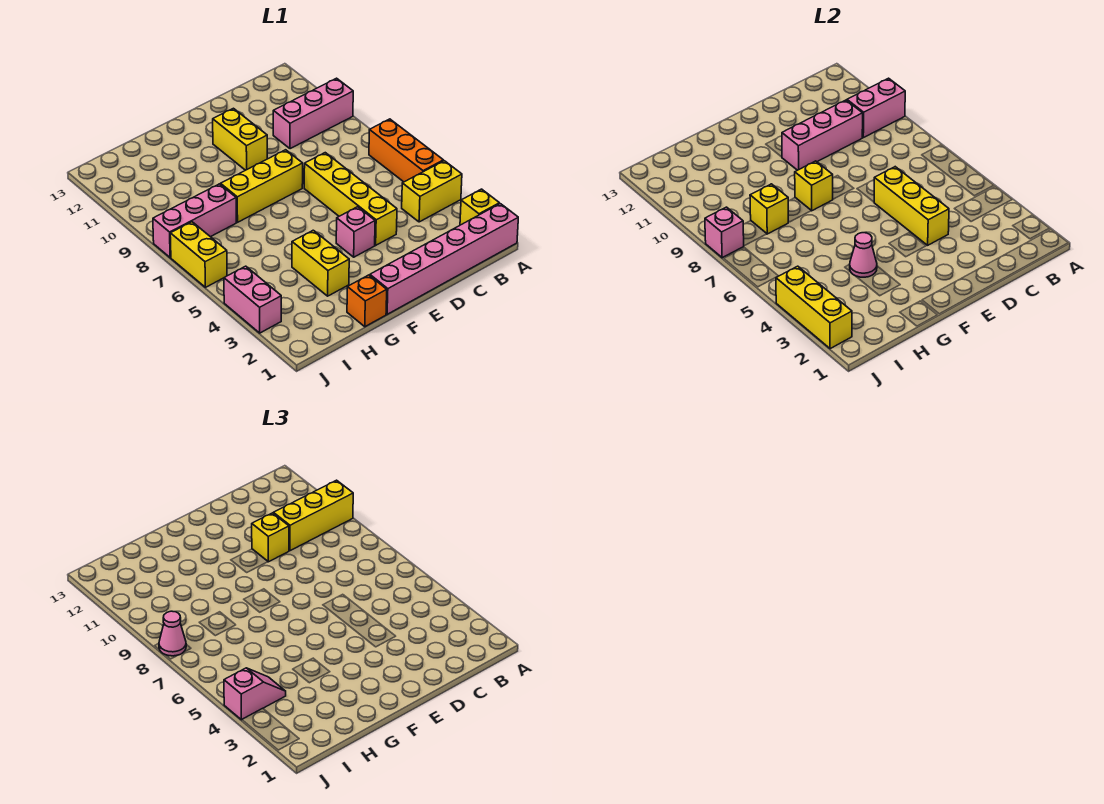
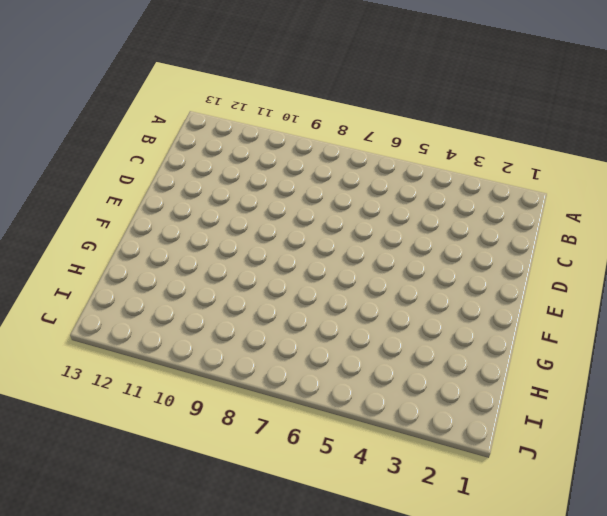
none -> pink 1x6 brick [370,204,518,314]
none -> yellow 1x1 brick [460,189,499,225]
none -> yellow 1x2 brick [402,161,462,222]

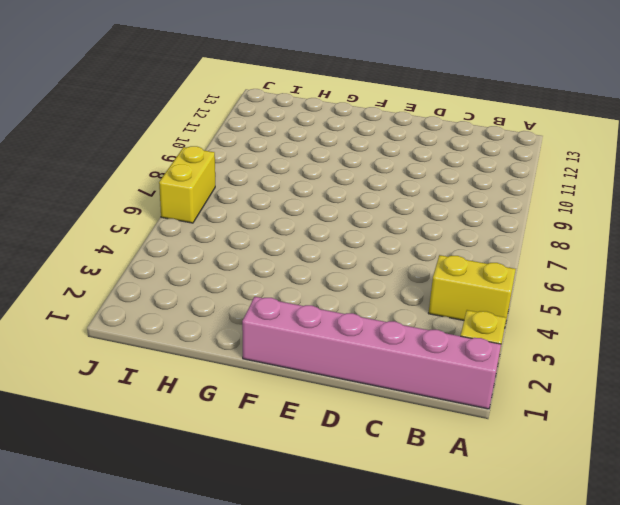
none -> orange 1x3 brick [369,119,443,182]
none -> pink 1x3 brick [273,78,353,149]
none -> yellow 1x4 brick [304,153,397,245]

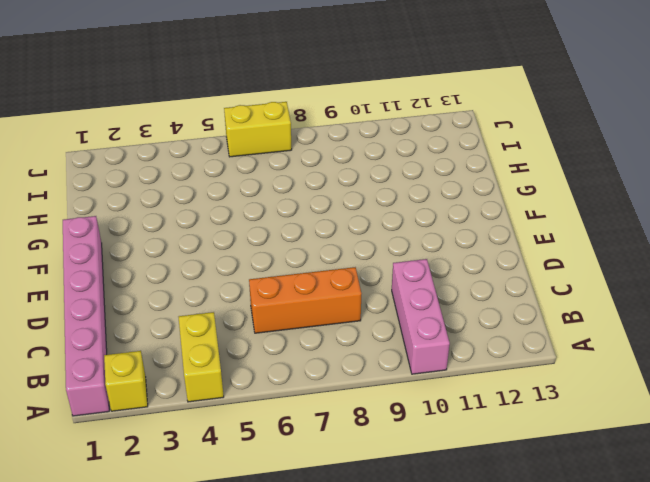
orange 1x3 brick [249,267,361,333] -> orange 1x3 brick moved to [369,119,443,182]
none -> yellow 1x4 brick [304,153,397,245]
none -> pink 1x1 brick [336,207,375,257]
none -> yellow 1x3 brick [221,150,303,222]

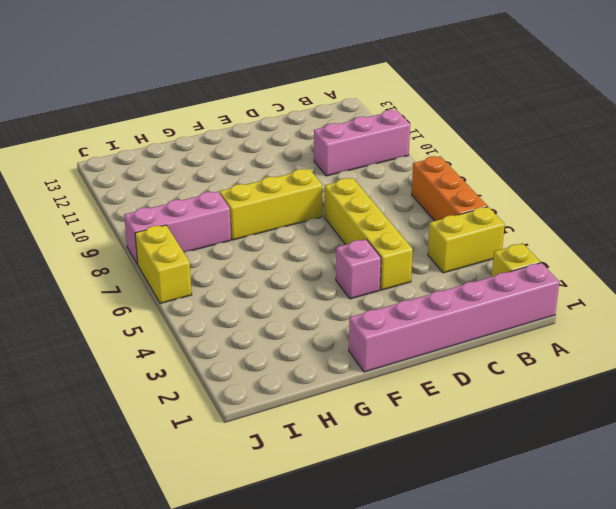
none -> yellow 1x2 brick [213,108,267,170]
none -> orange 1x1 brick [347,275,387,327]
none -> yellow 1x2 brick [292,230,349,296]

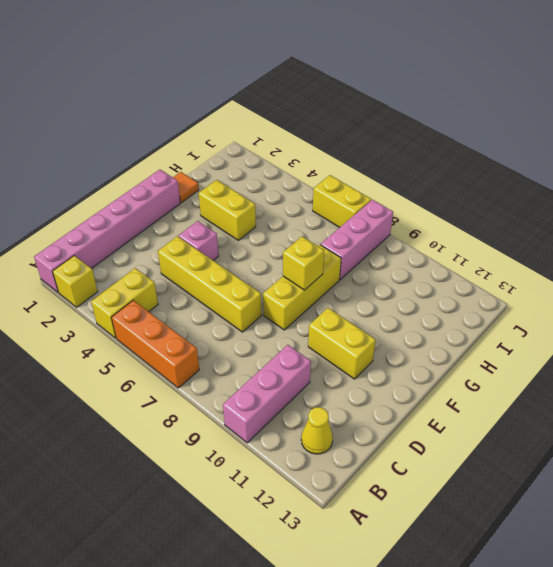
yellow 1x1 cone [301,407,333,454] -> none
orange 1x1 tile [173,172,199,203] -> orange 1x1 brick [347,275,387,327]
none -> pink 1x2 brick [224,266,281,333]
none -> pink 1x2 brick [847,78,905,138]
none -> pink 1x3 brick [782,100,863,170]

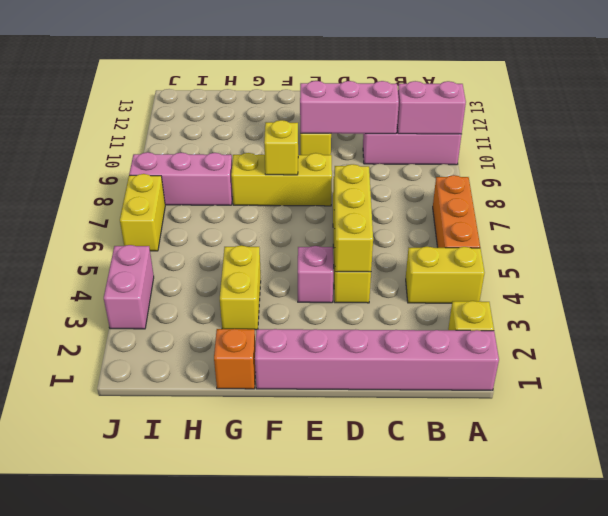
none -> pink 1x1 cone [850,233,877,277]
none -> yellow 1x1 brick [750,184,788,234]
none -> yellow 1x3 brick [776,266,852,349]

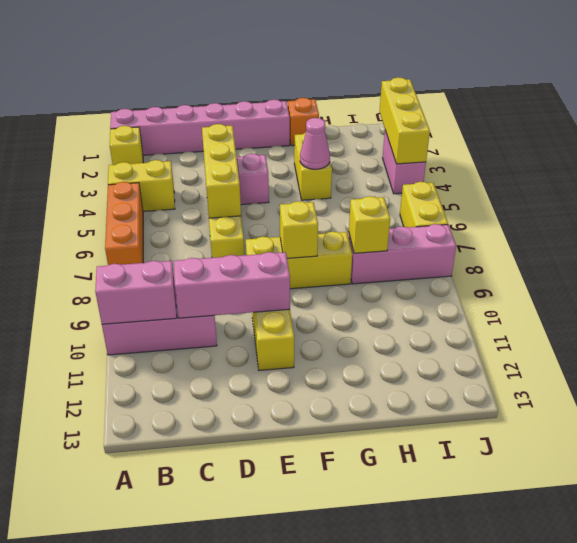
none -> pink 1x1 brick [705,207,744,258]
none -> yellow 1x3 brick [273,480,353,551]
none -> yellow 1x1 brick [252,513,289,562]

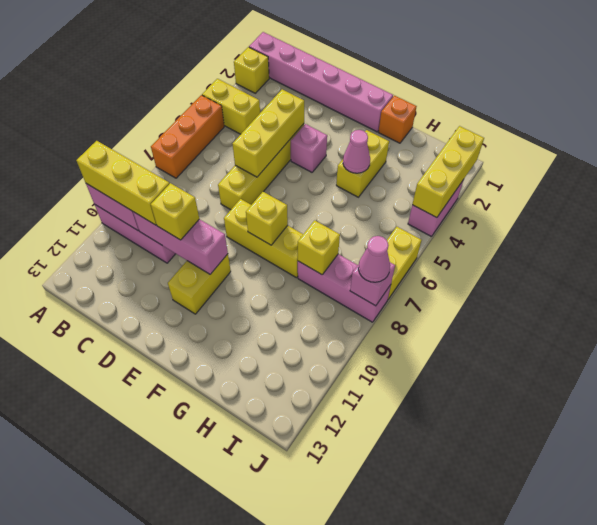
none -> pink 1x2 slope [224,668,286,720]

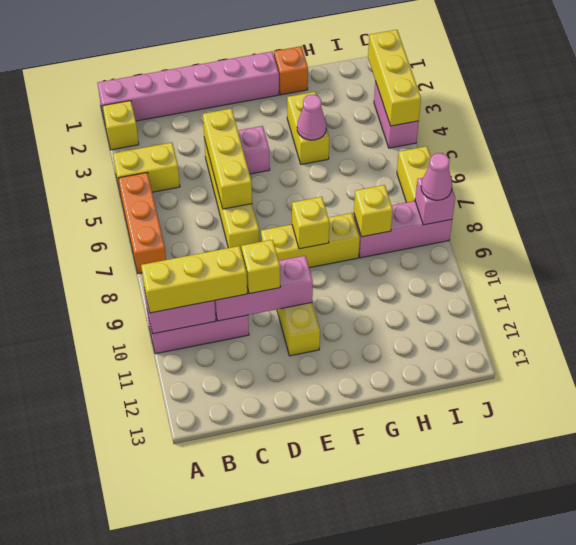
none -> pink 1x2 slope [224,668,286,720]

